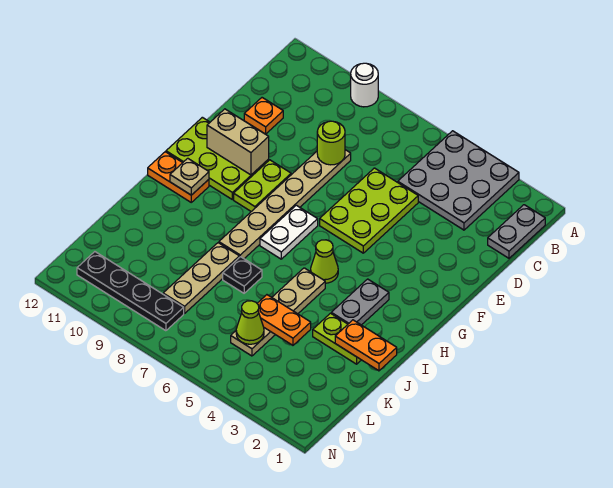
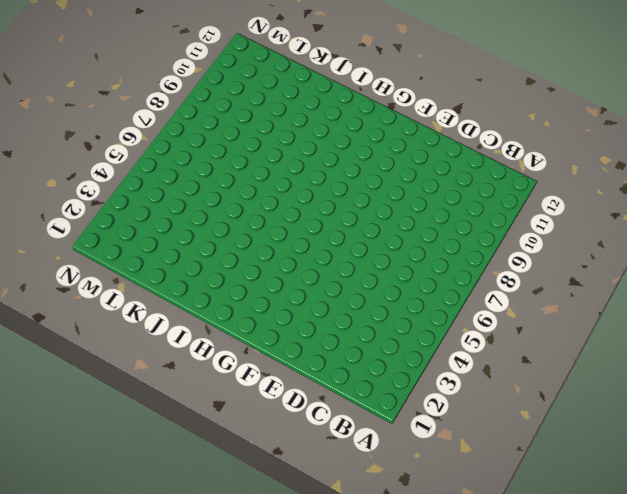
none -> grey 3x3 plate [398,131,519,230]
none -> white 1x1 round brick [351,63,378,107]
none -> grey 1x2 plate [488,205,545,258]

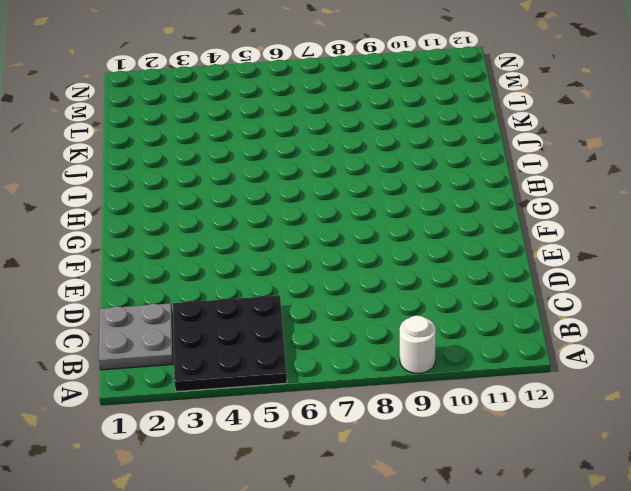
black 3x3 plate [173,295,287,392] -> grey 3x3 plate [398,131,519,230]
grey 2x2 plate [99,303,173,370] -> grey 1x2 plate [488,205,545,258]
none -> lime 2x3 plate [320,168,418,253]
none -> tan 1x6 plate [219,150,351,259]
none -> orange 1x1 plate [244,98,283,134]

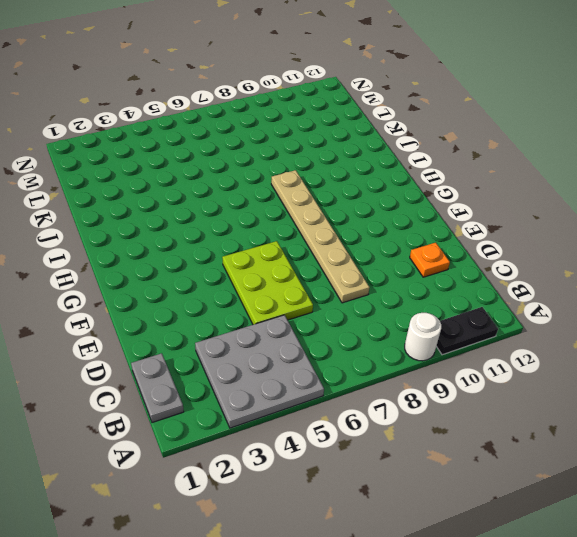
black 1x2 plate [436,307,498,355] -> none
none -> lime 1x2 plate [234,160,291,212]
none -> lime 2x3 plate [166,117,269,200]
none -> white 1x2 plate [260,205,318,259]

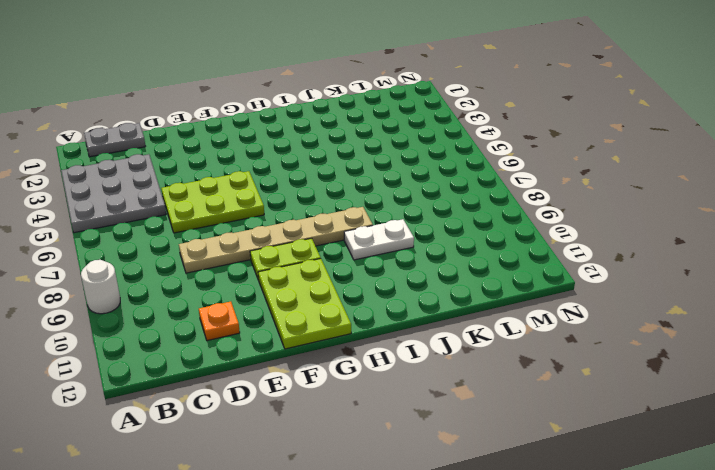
white 1x2 plate [344,219,414,260] -> white 1x2 plate moved to [260,205,318,259]
none -> grey 1x2 plate [331,279,389,325]
none -> lime 1x1 cone [311,240,338,283]
none -> orange 1x2 plate [148,152,209,202]

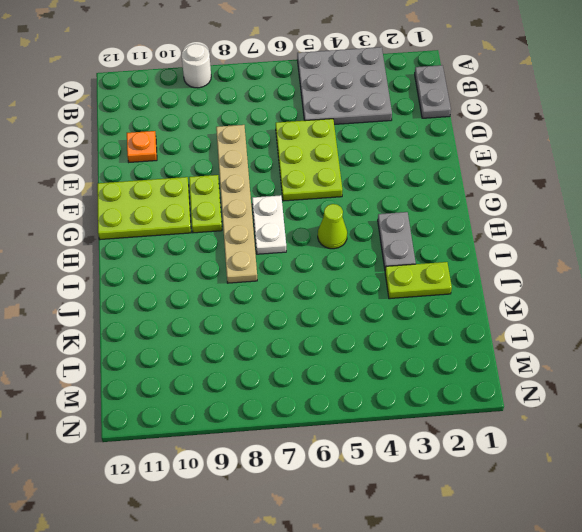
none -> orange 1x2 plate [148,152,209,202]
none -> tan 1x4 plate [231,268,325,356]
none -> black 1x1 plate [223,257,262,293]

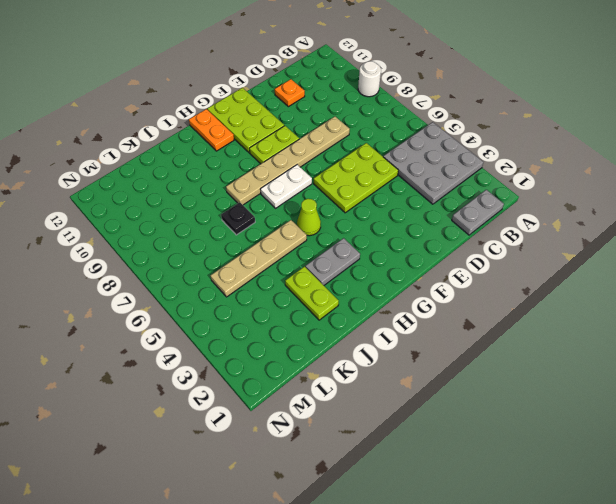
none -> tan 1x3 plate [163,243,239,314]
none -> black 1x4 plate [77,252,184,331]
none -> lime 1x1 round brick [317,121,345,165]

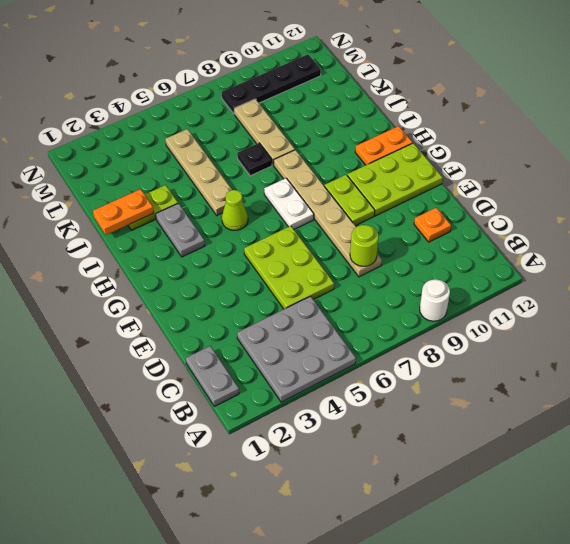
none -> tan 1x2 brick [207,109,269,175]
none -> tan 1x1 plate [170,158,209,195]
none -> orange 1x2 plate [257,295,311,345]

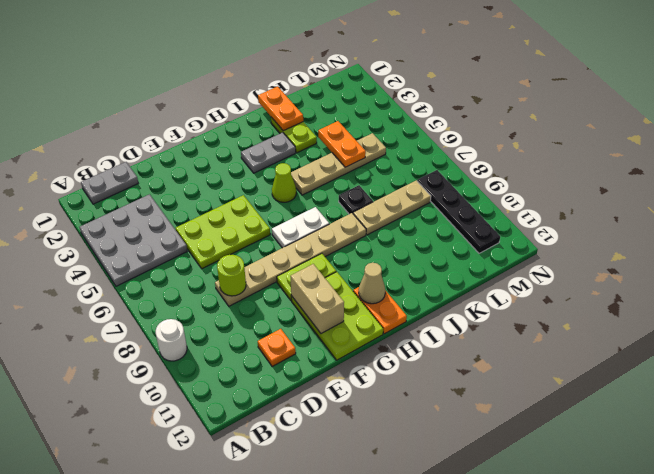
tan 1x1 cone [359,263,385,304] -> tan 1x1 plate [170,158,209,195]
none -> lime 1x1 cone [236,301,264,344]

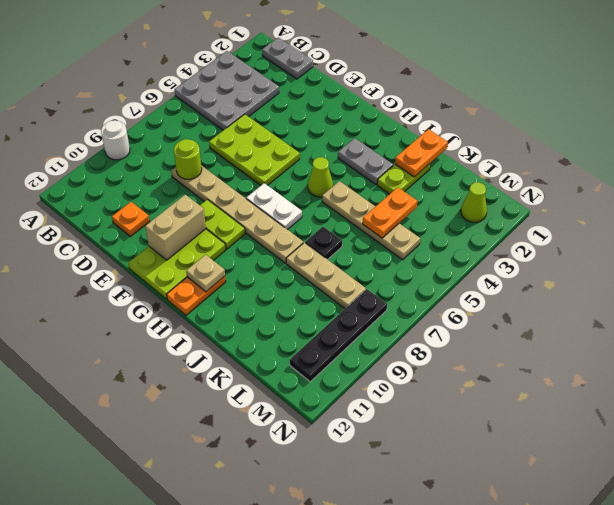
lime 1x1 cone [461,182,487,222] -> lime 1x1 cone moved to [236,301,264,344]

